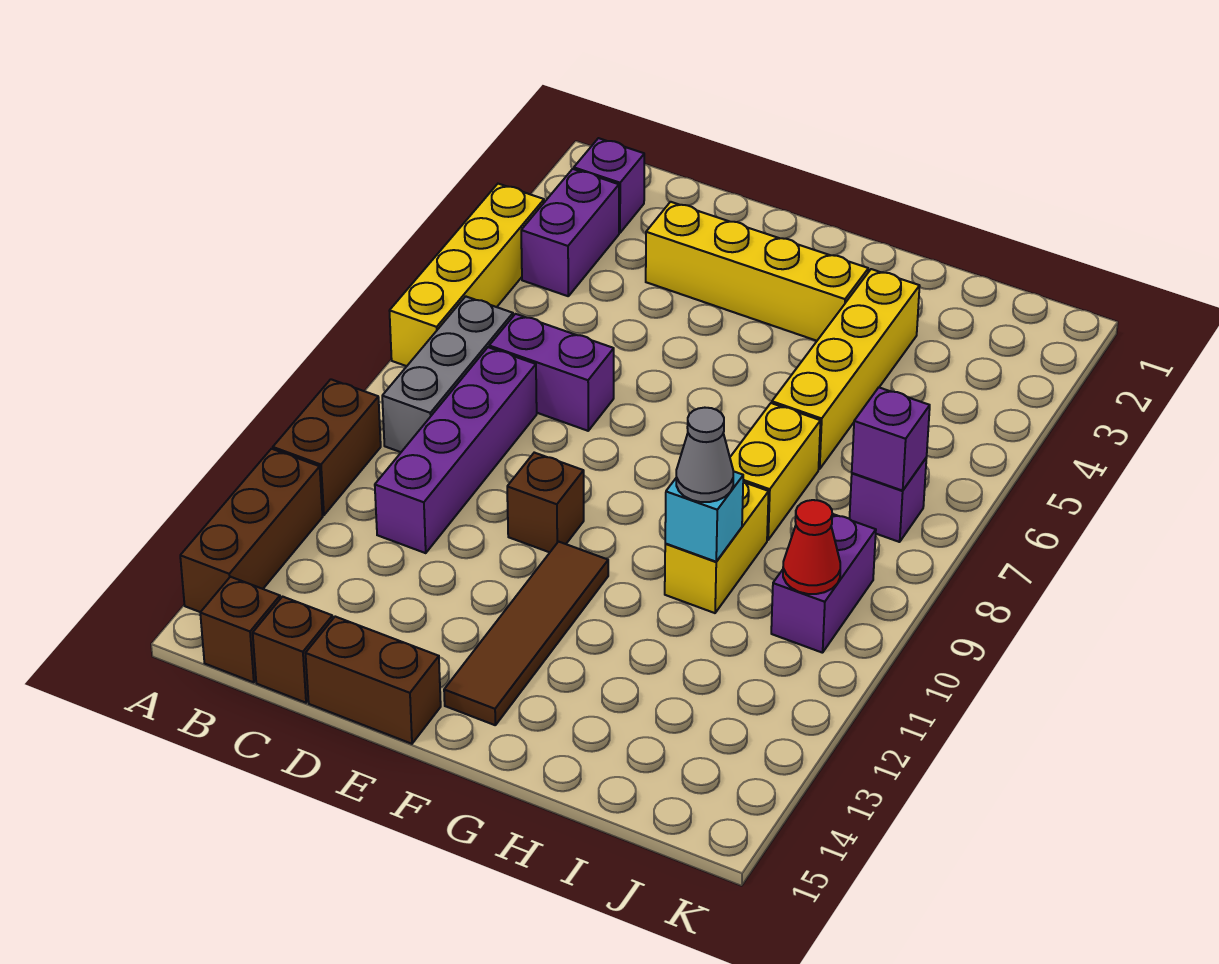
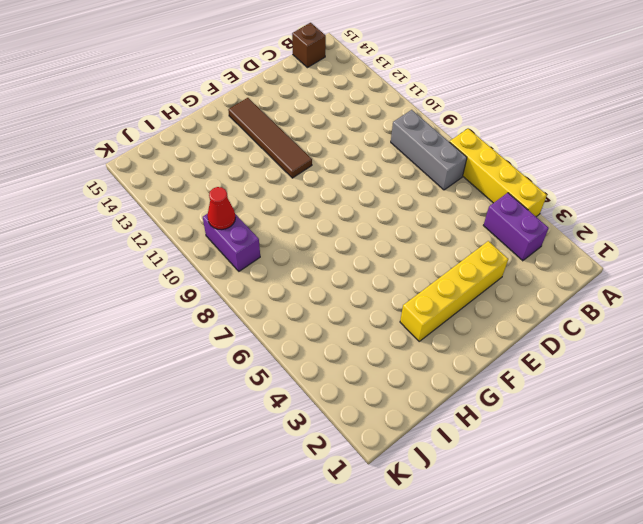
none -> brown 1x2 brick [273,379,381,515]
none -> brown 1x3 brick [180,449,323,612]
none -> purple 1x1 brick [574,138,644,233]

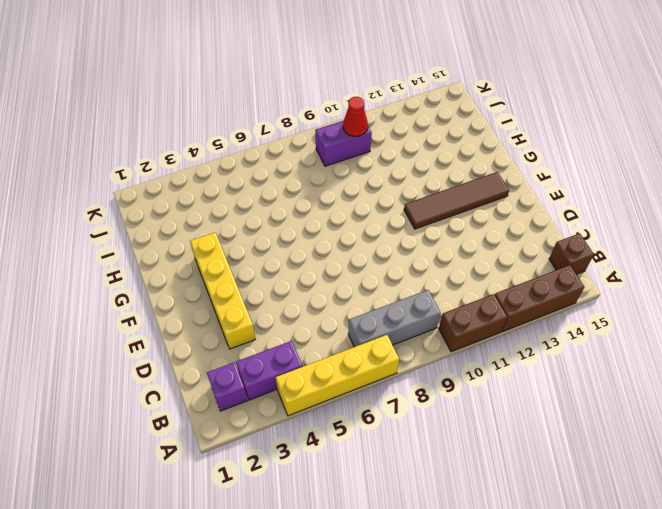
none -> purple 1x2 brick [489,314,614,431]
none -> purple 1x4 brick [375,347,537,553]
none -> brown 1x1 brick [253,597,333,703]

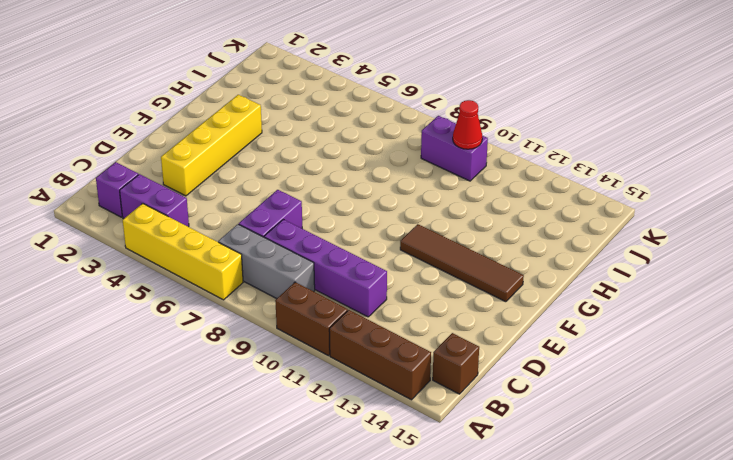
none -> brown 1x1 brick [253,597,333,703]
none -> brown 1x2 brick [306,617,441,744]
none -> brown 1x1 brick [507,453,584,552]

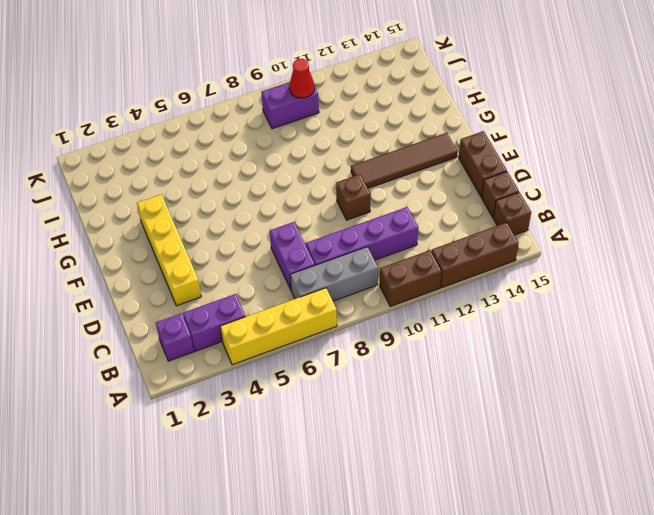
none -> yellow 1x4 brick [772,269,920,469]
none -> yellow 1x2 brick [730,403,821,540]
none -> yellow 1x2 brick [665,482,769,613]

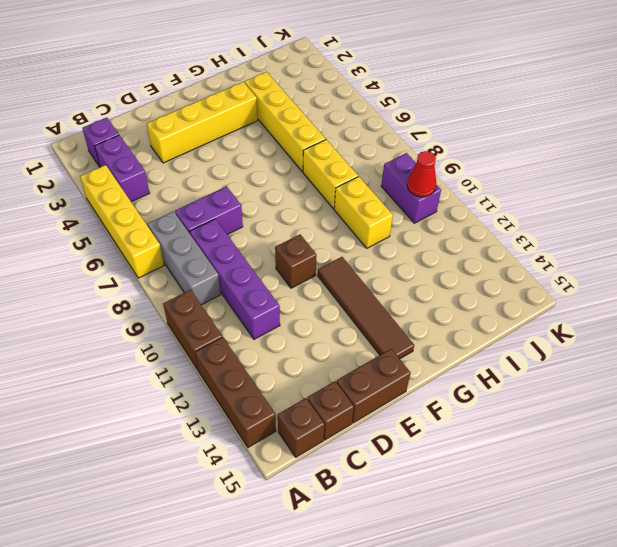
none -> purple 1x1 brick [850,458,926,542]
none -> cyan 1x1 brick [665,471,743,562]
none -> purple 1x1 brick [852,388,930,491]

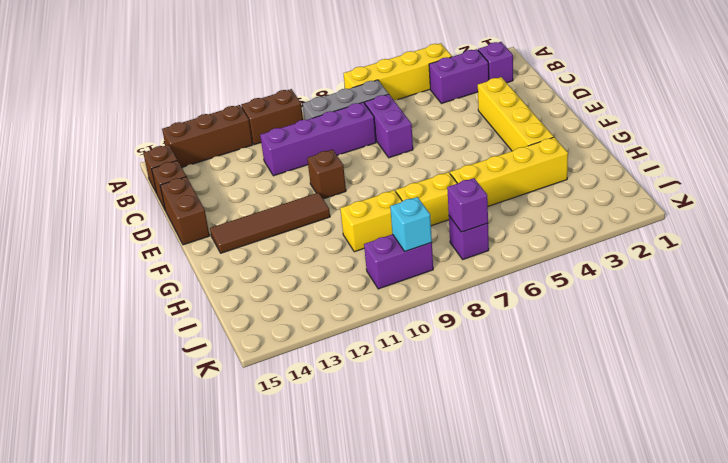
cyan 1x1 brick [390,197,432,251] -> cyan 1x1 brick moved to [665,471,743,562]
none -> red 1x1 cone [783,500,840,594]
none -> grey 1x1 cone [676,408,733,502]

